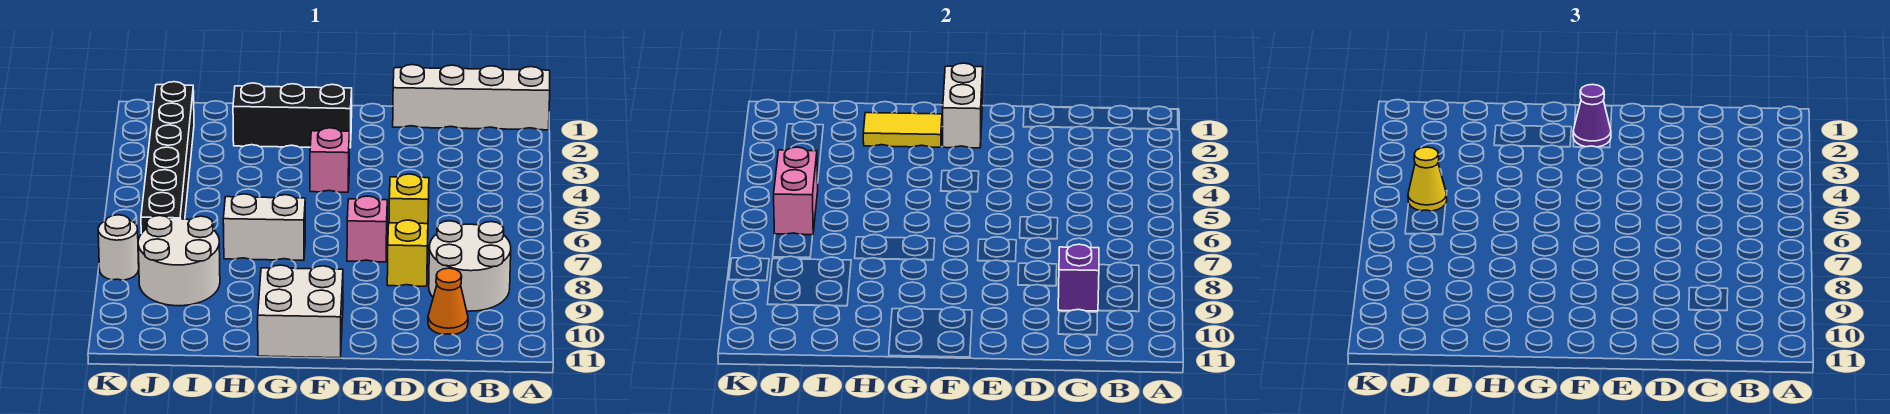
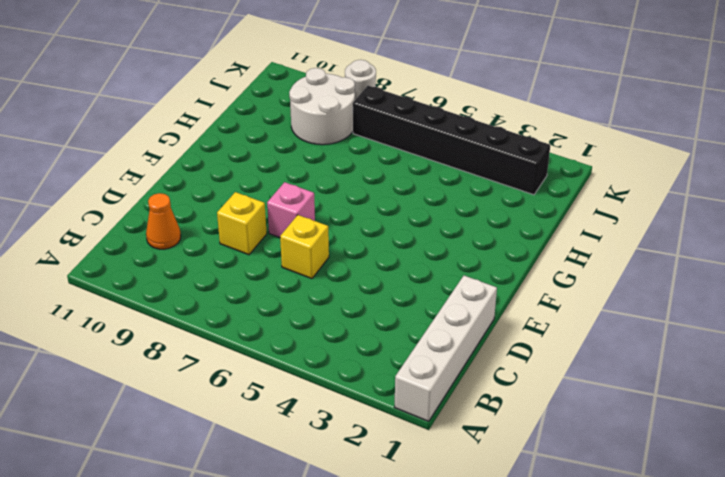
none -> white 2x2 round brick [429,221,511,311]
none -> black 1x3 brick [233,83,352,147]
none -> pink 1x1 brick [310,128,350,192]

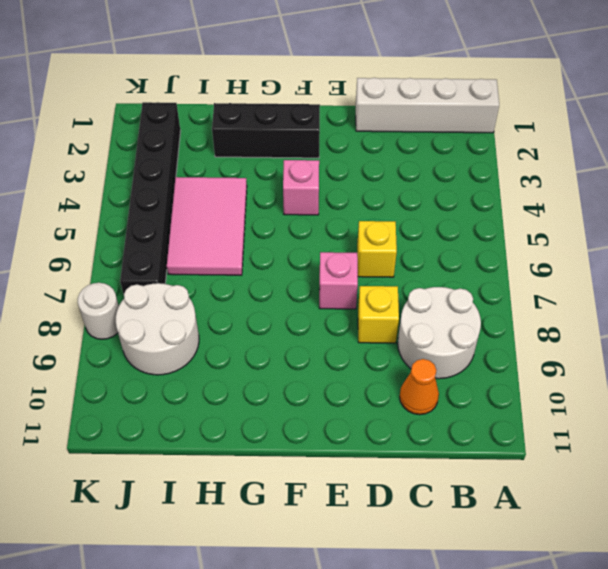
pink 2x3 tile [167,177,247,275] -> none
none -> white 2x2 brick [258,265,343,358]
none -> white 1x2 brick [223,194,305,260]
none -> purple 1x1 brick [1058,244,1099,311]

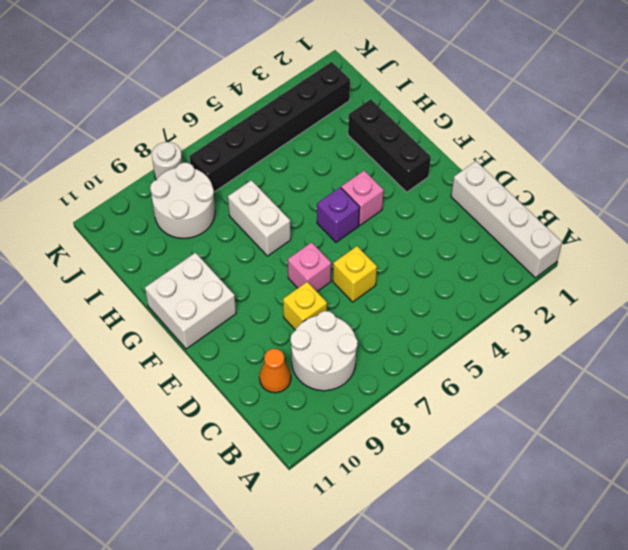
purple 1x1 brick [317,187,360,242] -> purple 1x1 brick moved to [1058,244,1099,311]
none -> white 1x2 brick [943,63,983,148]
none -> yellow 1x2 tile [863,113,942,147]
none -> pink 1x2 brick [774,147,818,235]

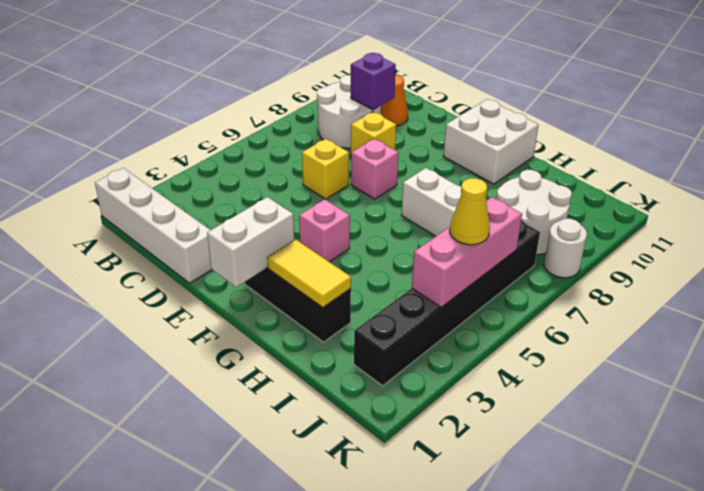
pink 1x3 brick [412,197,522,307] -> pink 1x2 brick [774,147,818,235]
none -> purple 1x1 cone [1573,84,1611,147]

